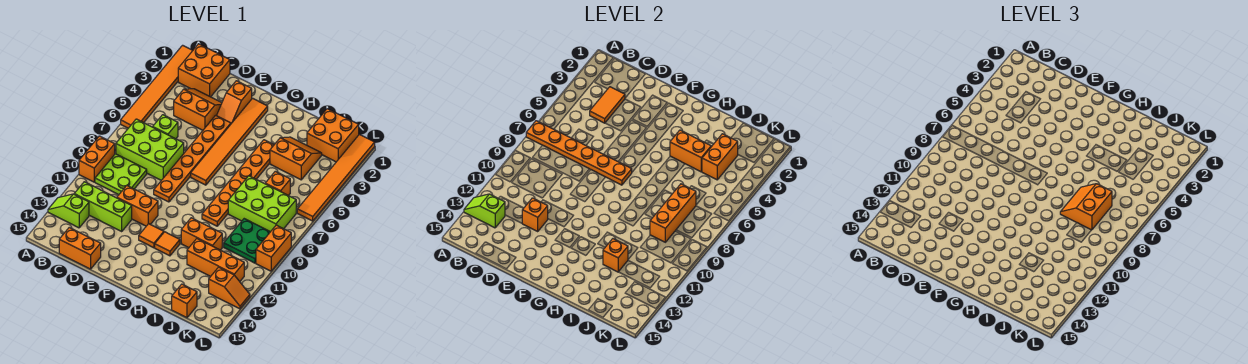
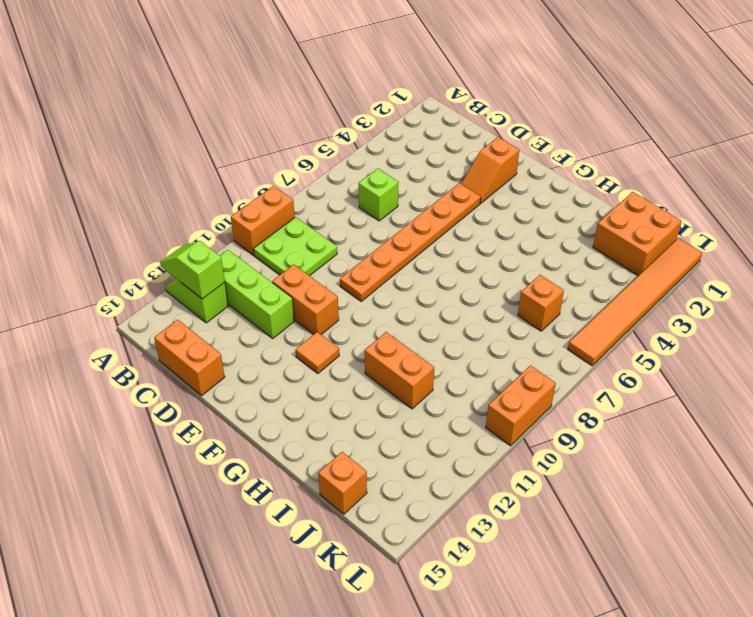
none -> orange 1x6 tile [121,45,193,128]
none -> orange 2x2 brick [178,44,230,97]
none -> lime 2x3 brick [116,119,184,180]
none -> orange 2x2 slope [174,89,222,130]

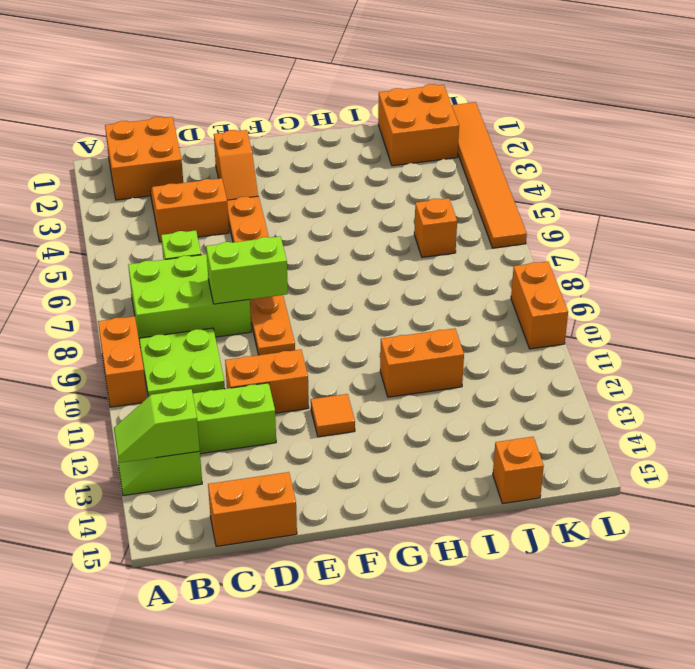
lime 1x2 brick [206,236,288,304] -> none
none -> orange 1x6 tile [121,45,193,128]
none -> orange 1x6 tile [191,98,268,185]
none -> orange 1x1 tile [155,232,180,256]
none -> orange 1x6 plate [202,140,274,226]

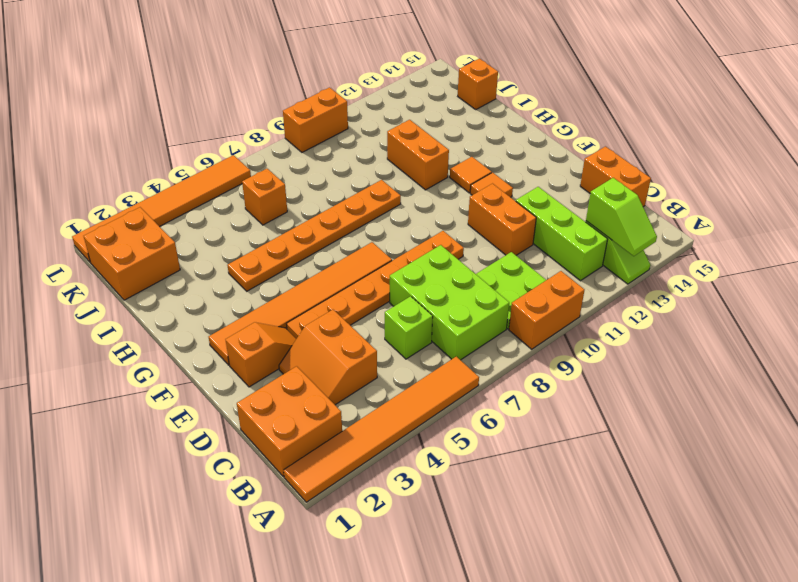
none -> orange 2x2 slope [270,137,322,180]
none -> lime 2x3 brick [228,176,296,232]
none -> orange 1x3 brick [187,239,244,281]
none -> green 2x2 plate [224,219,270,263]

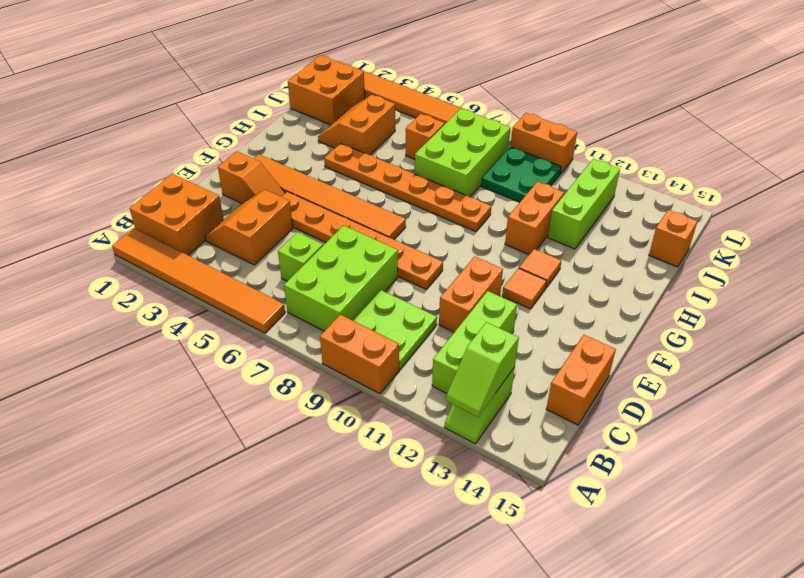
lime 1x3 brick [548,159,620,249] -> orange 1x3 brick [187,239,244,281]
none -> orange 1x2 slope [209,267,250,309]
none -> orange 1x6 plate [526,121,632,185]
none -> orange 1x2 tile [590,87,625,123]
none -> orange 1x1 brick [522,198,548,231]

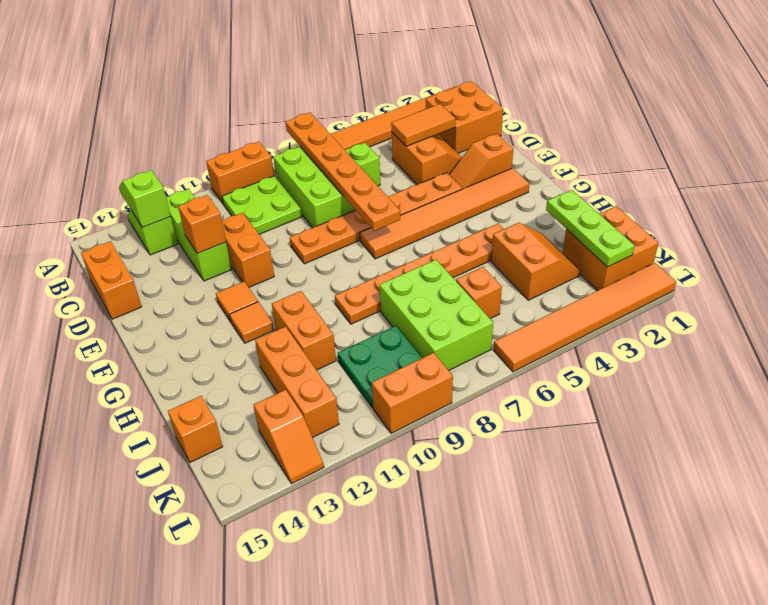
lime 1x3 plate [546,190,635,267] -> none
none -> orange 1x2 brick [670,130,711,172]
none -> orange 1x1 brick [603,239,628,272]
none -> orange 1x2 brick [702,134,738,180]
none -> orange 1x3 brick [650,184,696,242]

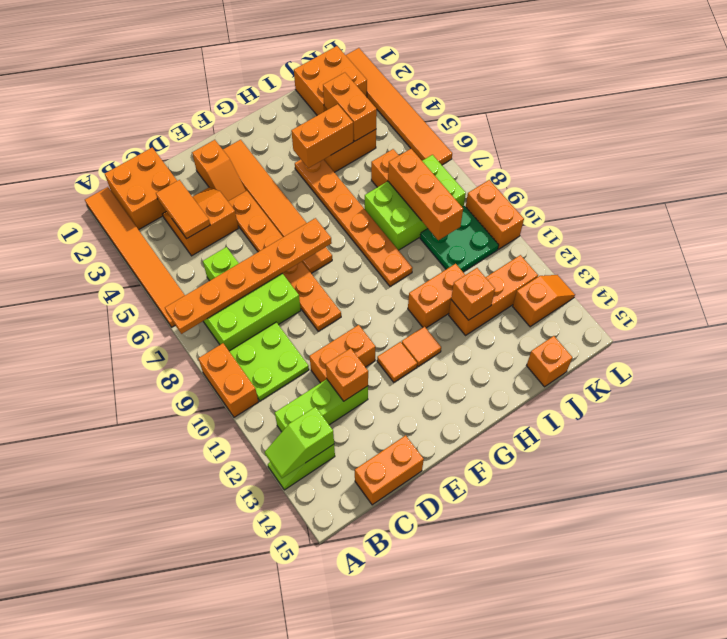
none -> orange 2x2 slope [1060,184,1112,230]

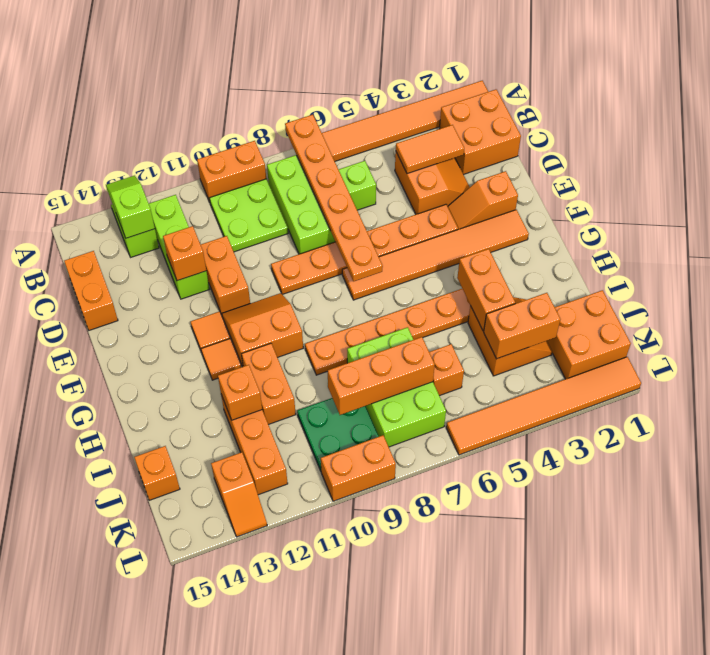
orange 2x2 slope [222,293,303,367] -> orange 2x2 slope moved to [1060,184,1112,230]

